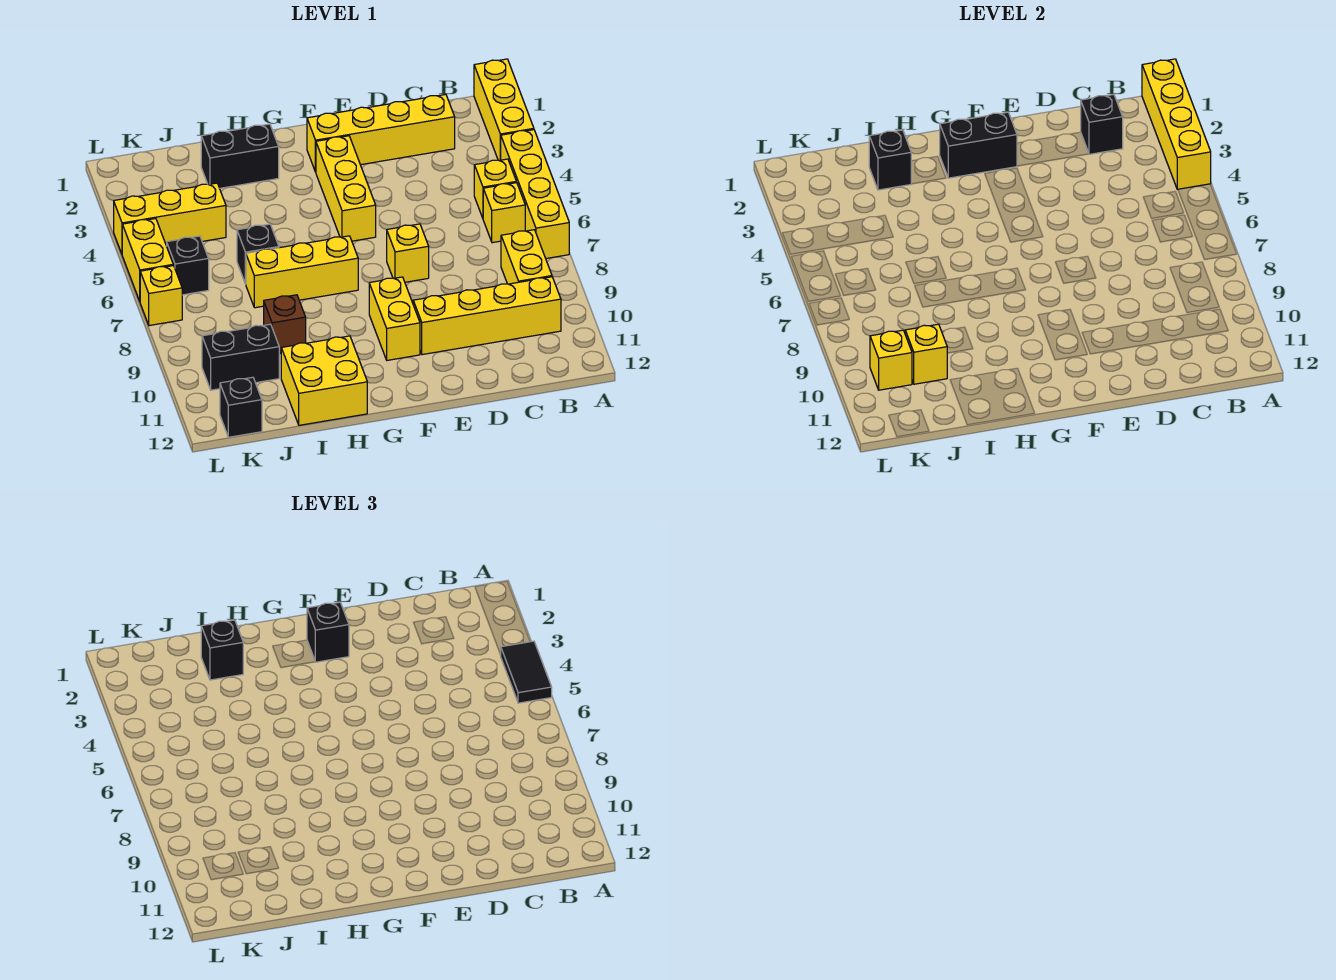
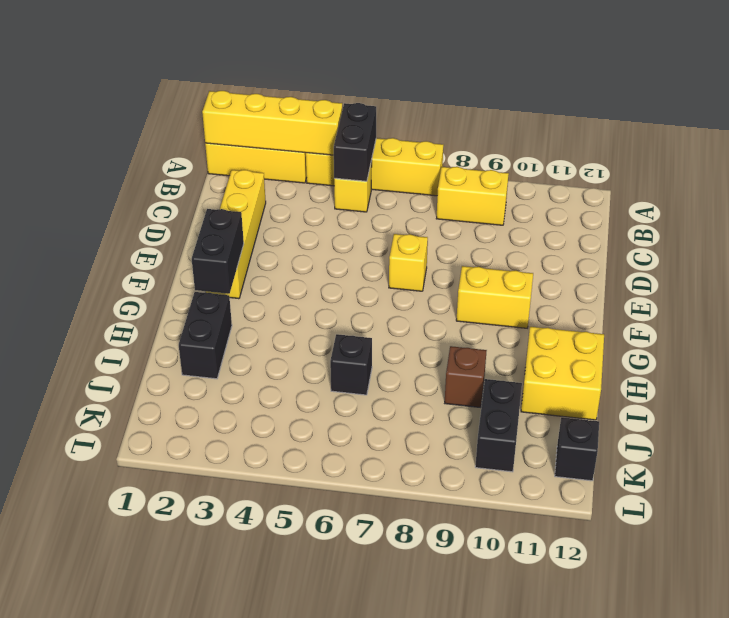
black 1x2 brick [334,103,376,181] -> none
none -> yellow 1x1 brick [483,183,525,243]
none -> yellow 1x4 brick [413,277,561,355]
none -> yellow 1x3 brick [316,136,376,241]
none -> yellow 1x3 brick [246,236,358,308]

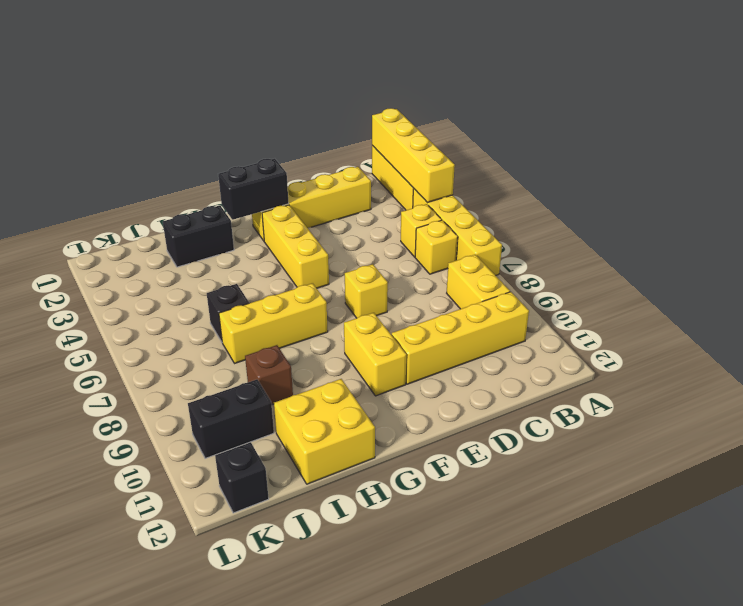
none -> yellow 1x3 brick [114,183,226,254]
none -> black 1x1 brick [167,236,209,295]
none -> yellow 1x2 brick [122,219,173,301]
none -> yellow 1x1 brick [140,266,182,326]

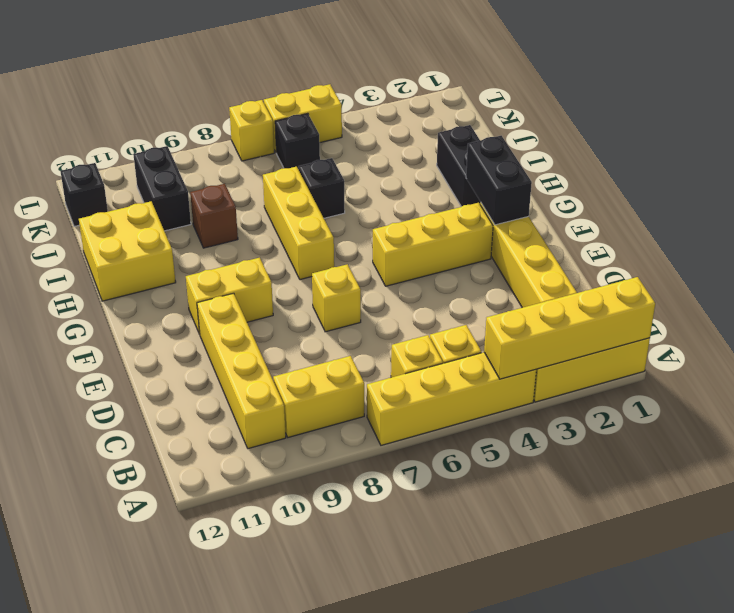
none -> yellow 1x3 brick [114,183,226,254]
none -> black 1x1 brick [1081,94,1123,154]
none -> black 1x1 brick [869,130,911,190]
none -> yellow 1x1 brick [905,324,947,384]

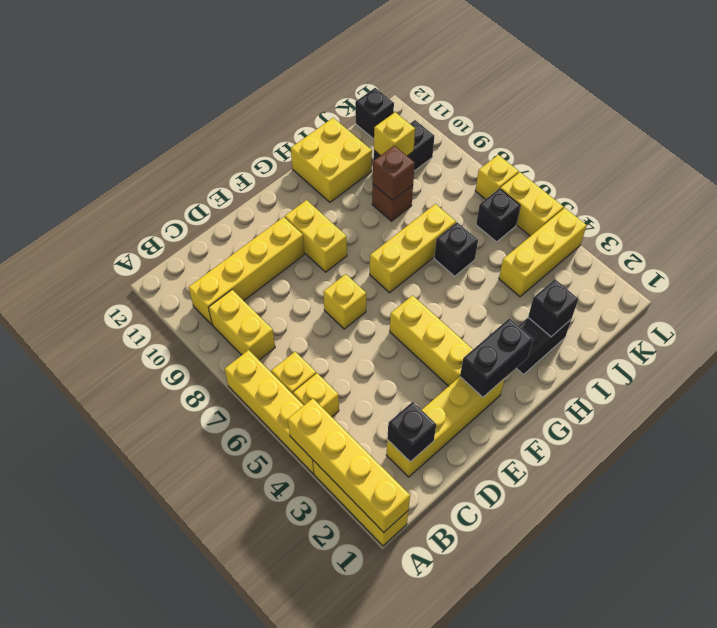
brown 1x1 brick [373,146,415,201] -> none
none -> yellow 1x1 brick [870,330,912,390]
none -> black 1x2 tile [500,641,552,703]
none -> black 1x1 brick [307,602,349,662]
none -> black 1x1 brick [201,620,243,680]

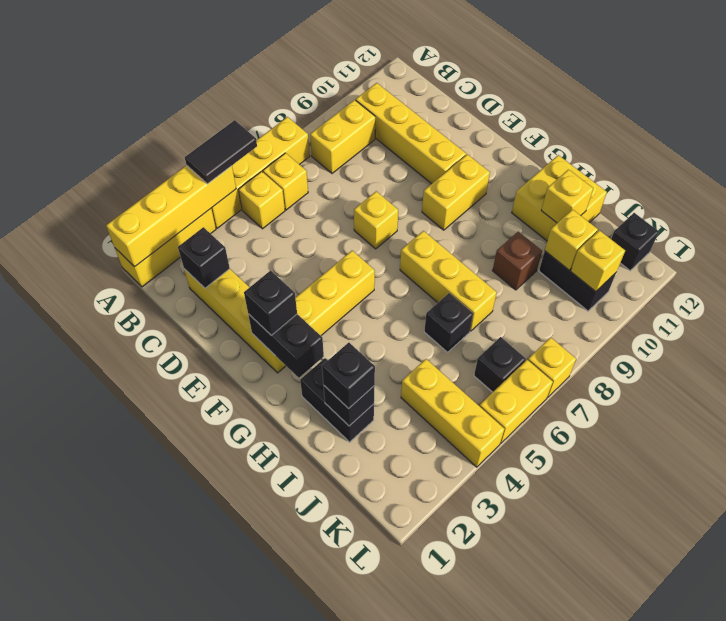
yellow 1x1 brick [541,170,593,223] -> none

